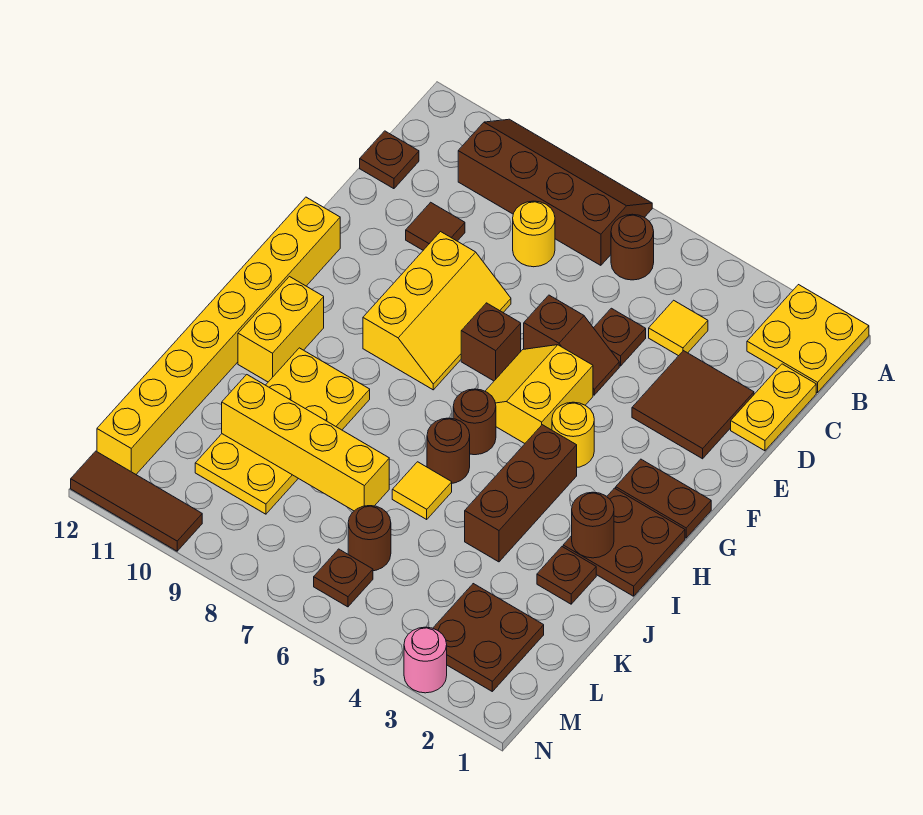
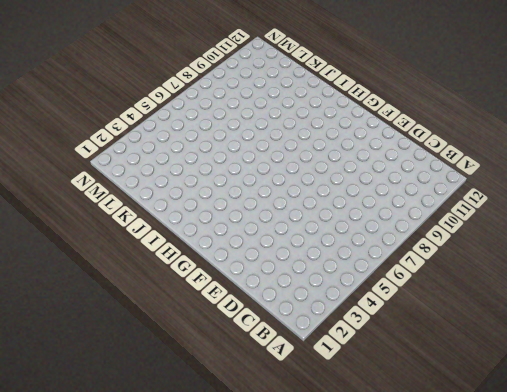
none -> yellow 2x2 plate [747,285,869,393]
none -> brown 2x4 slope [458,119,652,265]
none -> brown 1x1 round brick [611,214,654,280]
none -> yellow 1x2 plate [731,364,816,451]

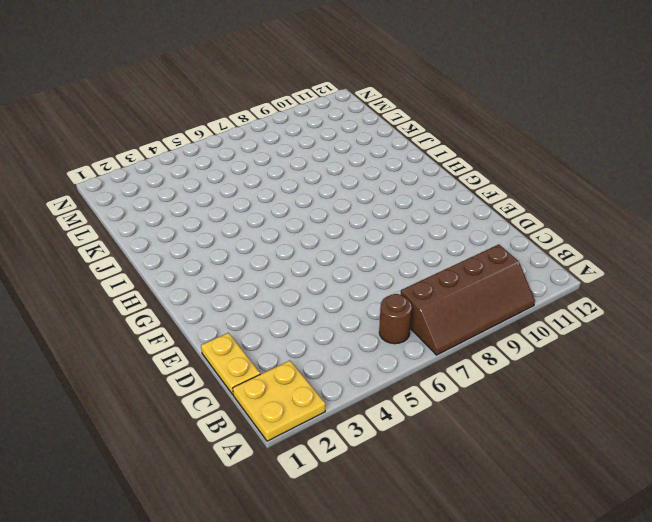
none -> yellow 1x1 tile [649,300,708,356]
none -> yellow 1x1 round brick [513,201,555,267]
none -> brown 1x1 plate [360,131,419,189]
none -> brown 2x2 tile [632,351,754,459]

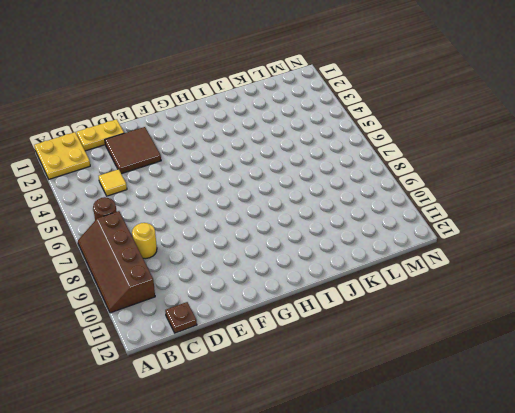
none -> brown 1x1 plate [594,308,646,366]
none -> brown 1x1 tile [406,202,465,250]
none -> brown 1x2 slope [524,295,619,395]
none -> yellow 2x3 slope [363,232,511,390]

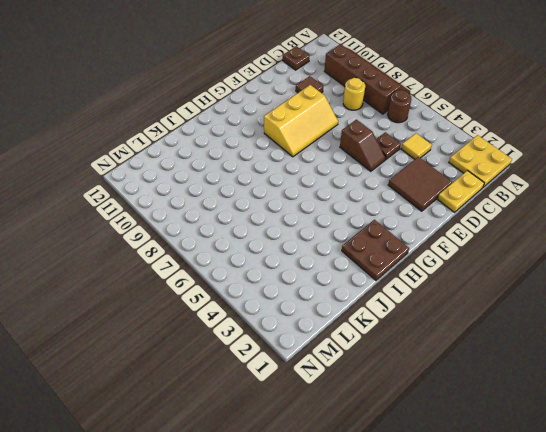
none -> yellow 2x2 slope [485,345,593,443]
none -> brown 1x1 brick [461,303,521,381]
none -> yellow 1x8 brick [97,197,340,474]
none -> brown 1x2 plate [616,459,711,538]

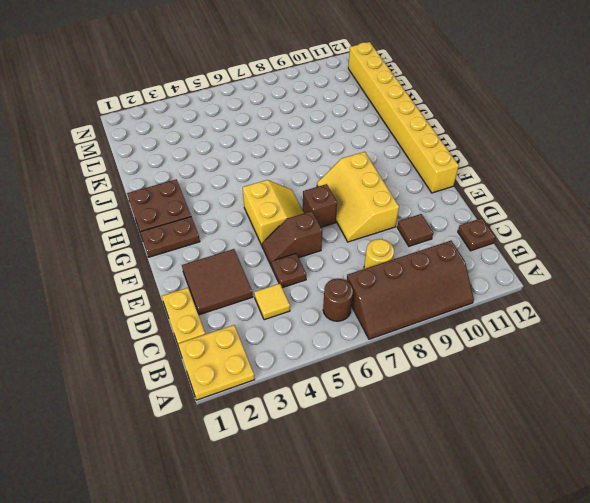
none -> yellow 1x1 round brick [552,402,594,467]
none -> brown 1x3 brick [465,425,577,562]
none -> brown 1x1 round brick [453,389,496,455]
none -> yellow 1x2 brick [238,277,324,382]

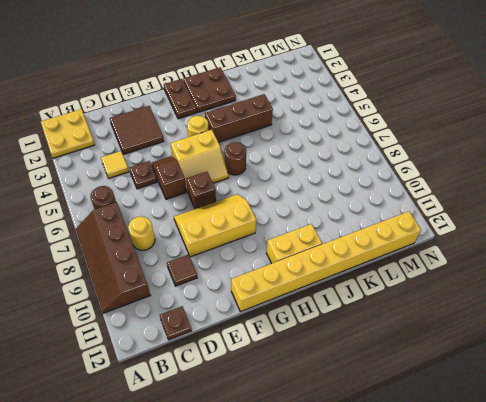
none -> yellow 1x2 plate [731,364,816,451]
none -> brown 1x1 round brick [427,418,470,483]
none -> yellow 2x4 plate [195,348,370,514]
none -> brown 1x1 plate [537,547,596,604]

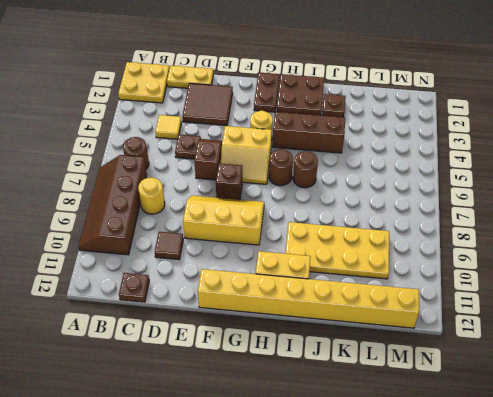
none -> yellow 1x1 tile [392,462,452,519]
none -> brown 2x2 plate [433,584,544,691]
none -> brown 1x1 round brick [348,506,391,571]
none -> brown 1x1 plate [314,549,373,607]

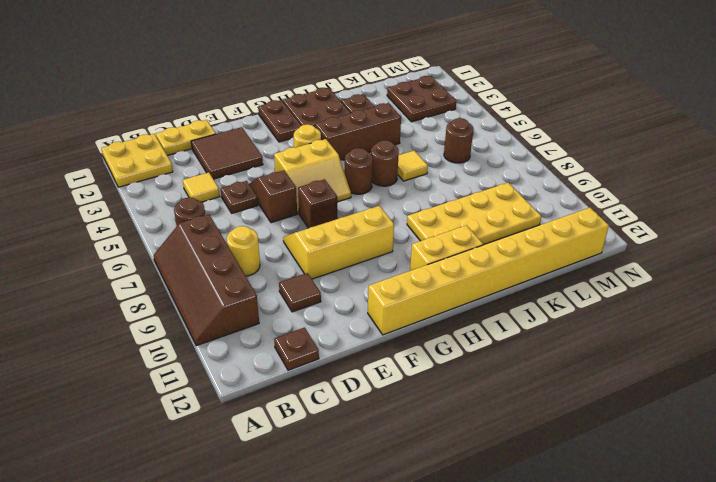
none -> brown 1x1 plate [314,549,373,607]
none -> pink 1x1 round brick [404,627,447,693]
none -> brown 1x3 tile [71,451,202,551]
none -> brown 1x1 round brick [572,492,614,558]

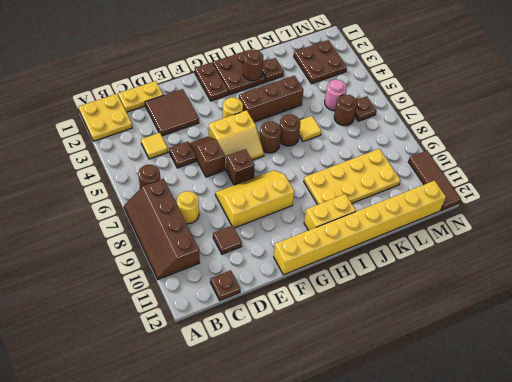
pink 1x1 round brick [325,80,347,111] -> pink 1x1 round brick moved to [404,627,447,693]
none -> yellow 1x4 brick [222,375,389,511]

